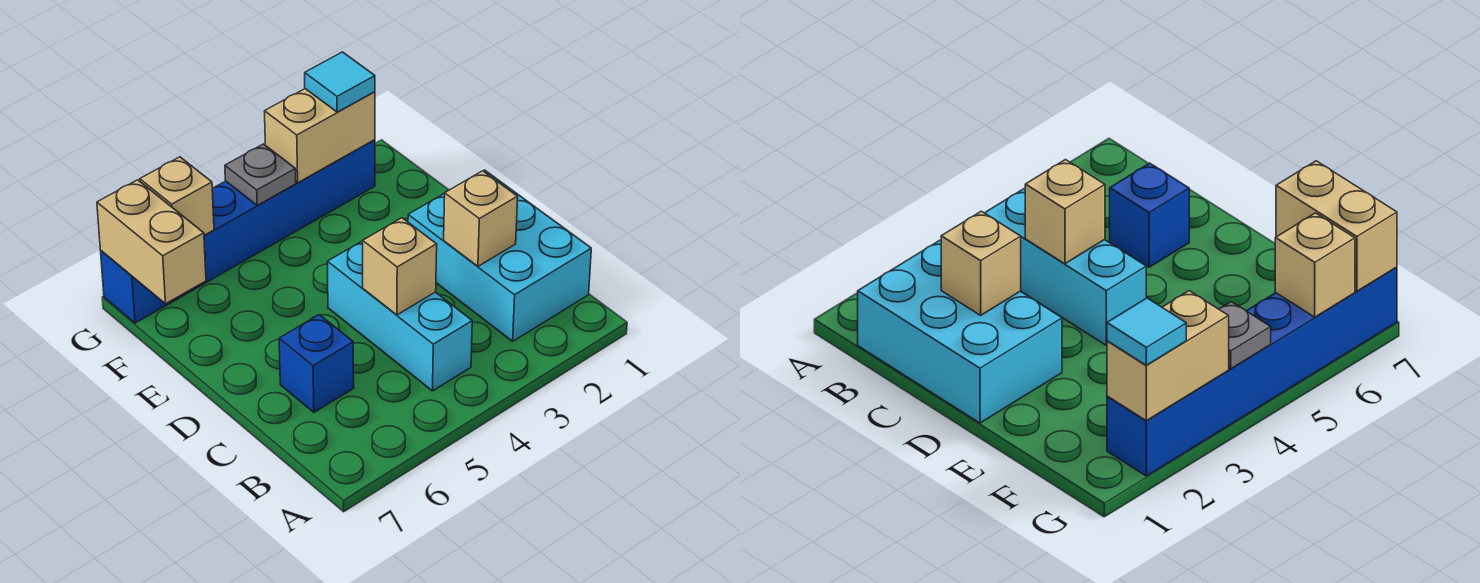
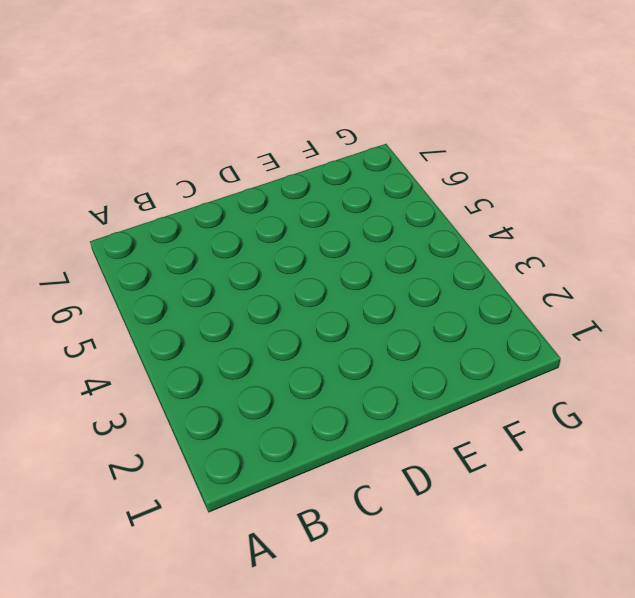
none -> cyan 2x3 brick [408,170,591,341]
none -> cyan 1x3 brick [327,241,472,391]

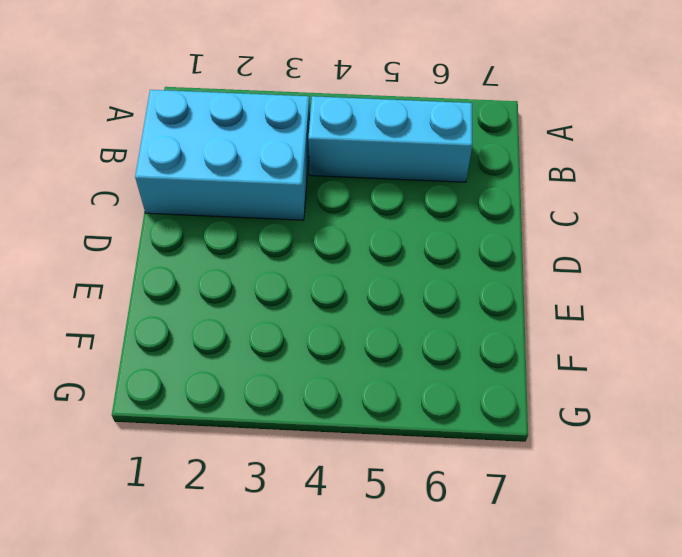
cyan 2x3 brick [135,90,310,220] -> cyan 2x3 brick turned to [408,170,591,341]
cyan 1x3 brick [308,96,472,182] -> cyan 1x3 brick turned to [327,241,472,391]
none -> blue 1x1 brick [279,315,354,412]
none -> blue 1x6 brick [101,140,375,323]

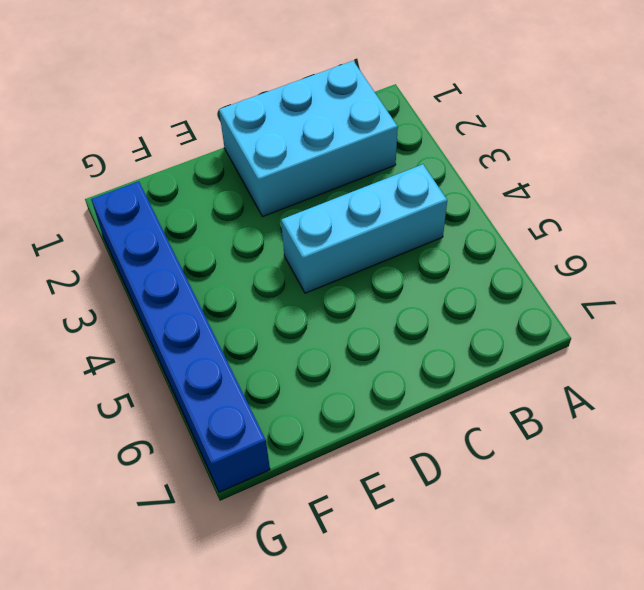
none -> blue 1x1 brick [279,315,354,412]
none -> tan 1x1 brick [444,171,518,266]

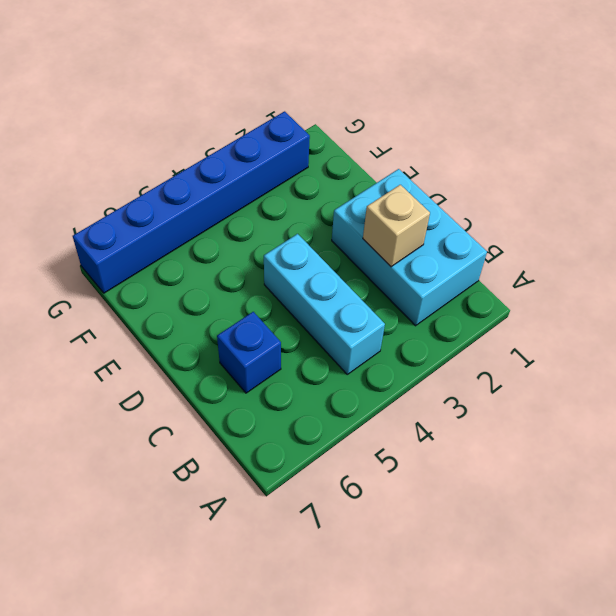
none -> tan 1x1 brick [363,218,437,315]
none -> tan 1x2 brick [97,180,206,304]

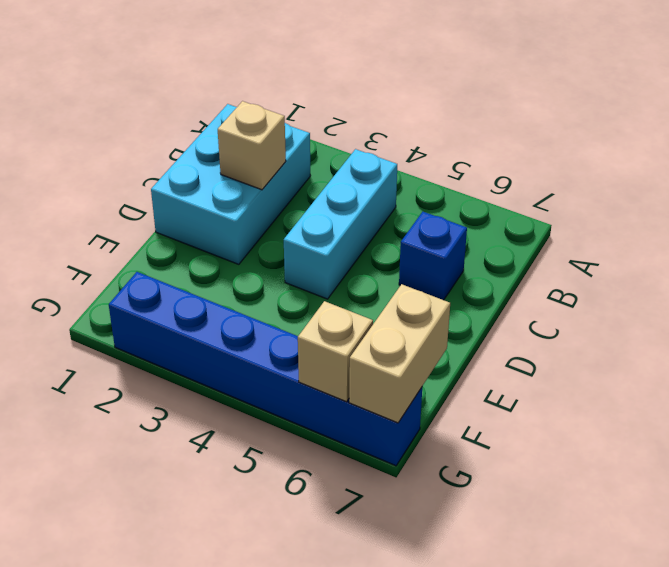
none -> tan 1x1 brick [363,218,437,315]
none -> tan 1x2 brick [265,89,375,182]

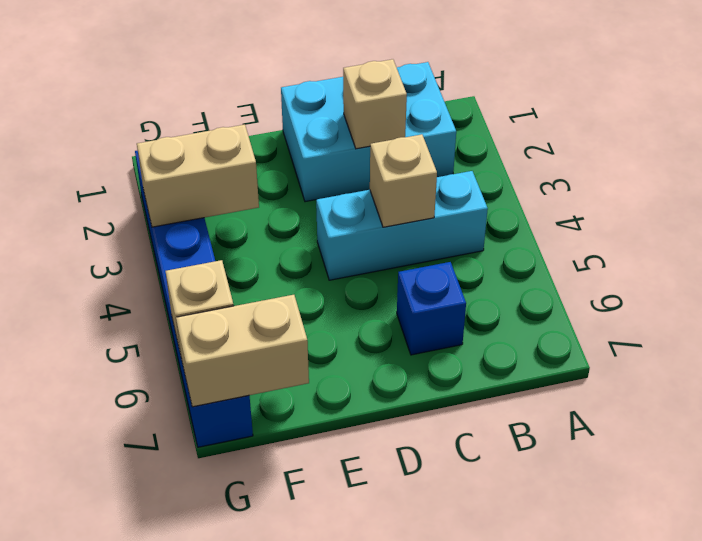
tan 1x2 brick [137,125,259,227] -> tan 1x2 brick turned to [265,89,375,182]
none -> grey 1x1 plate [225,144,296,205]
none -> cyan 1x1 tile [305,52,375,112]

